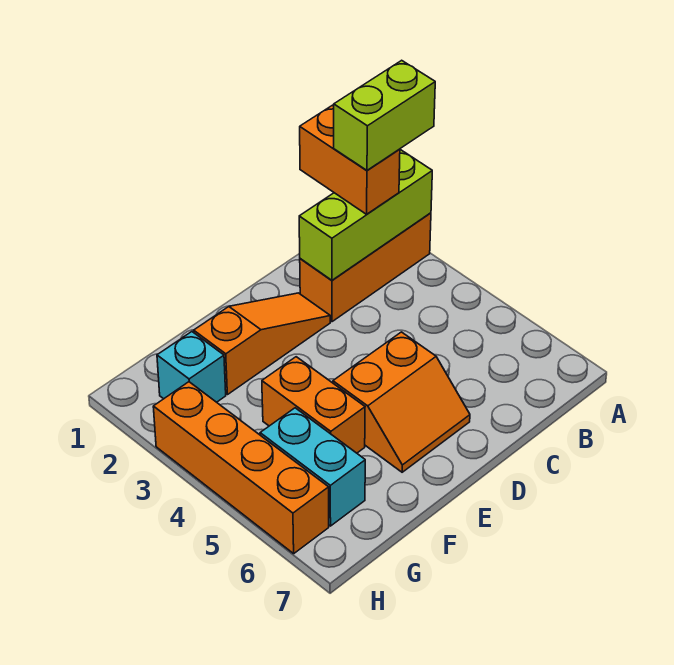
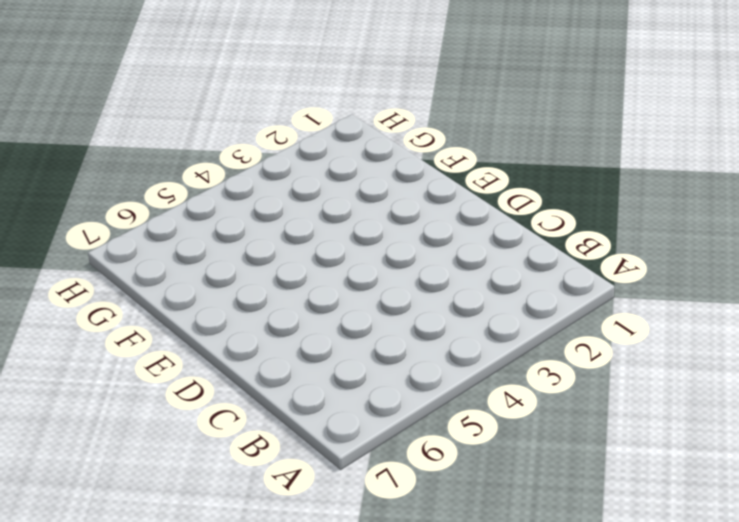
none -> orange 1x3 brick [300,213,431,322]
none -> orange 1x3 slope [194,293,330,395]

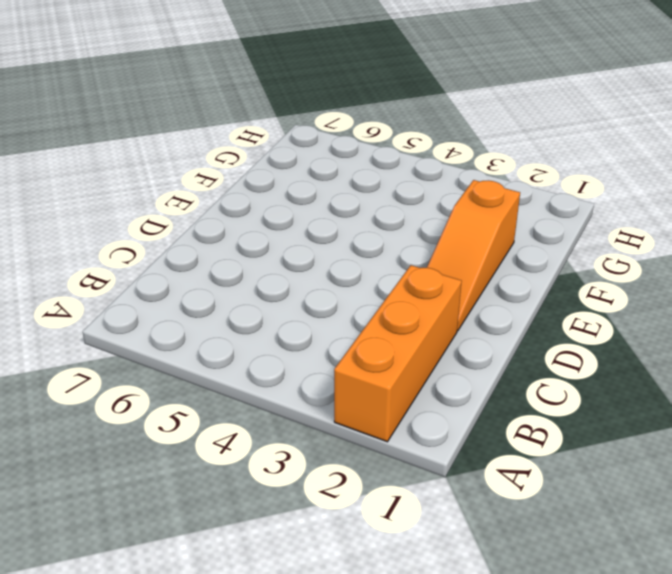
none -> orange 2x2 slope [333,332,470,472]
none -> orange 1x2 brick [262,357,365,453]

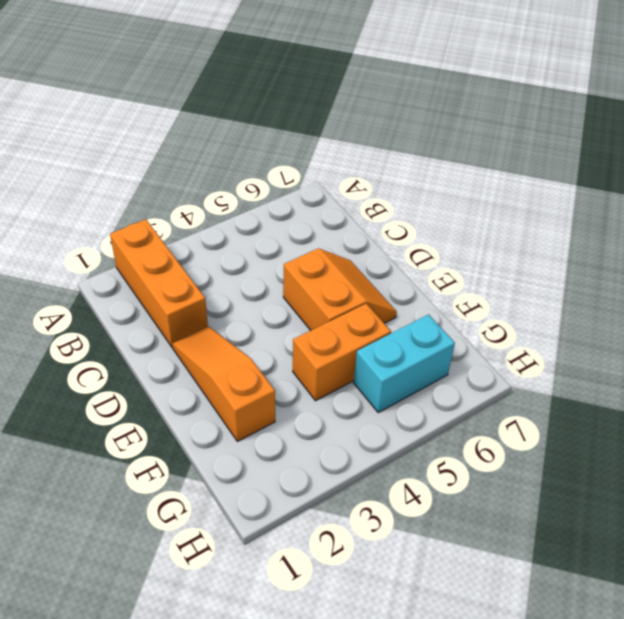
none -> cyan 1x1 brick [157,332,226,402]
none -> orange 1x4 brick [153,382,329,554]

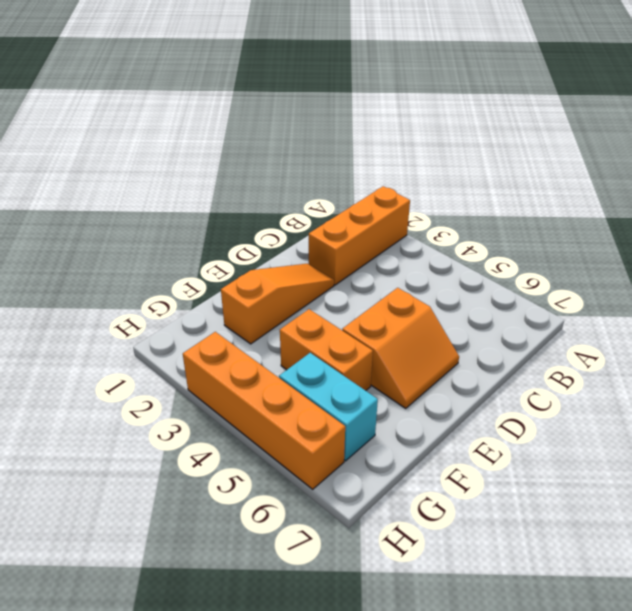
none -> cyan 1x1 brick [157,332,226,402]
none -> lime 1x3 brick [299,150,432,280]

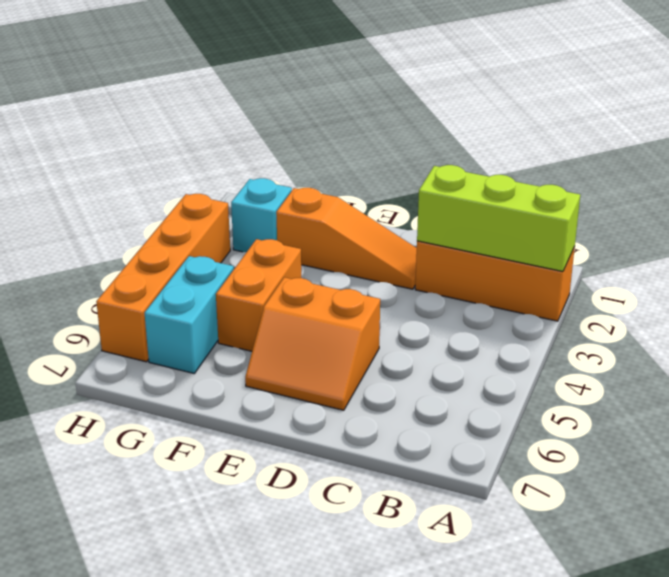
none -> orange 1x2 brick [300,105,400,214]
none -> lime 1x2 brick [334,60,435,170]

